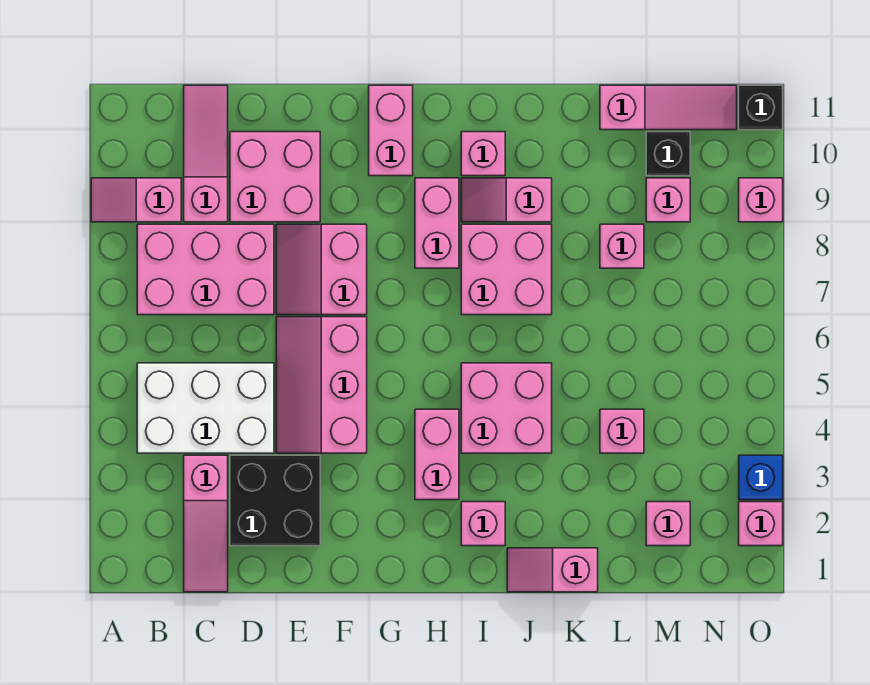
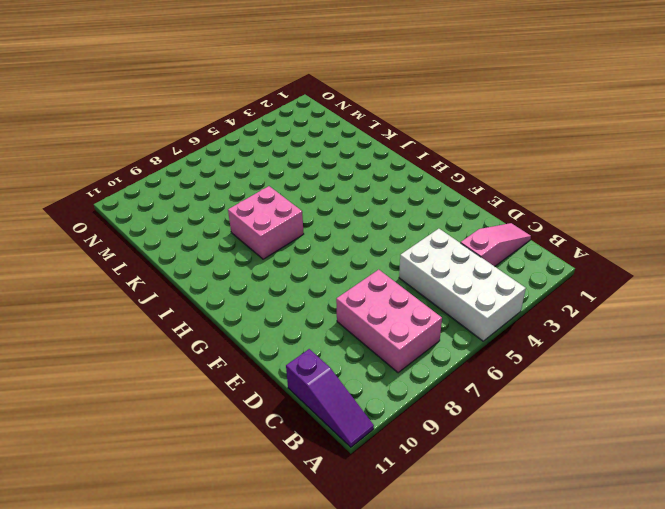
white 2x4 brick [399,229,526,341] -> white 2x3 brick [137,363,274,453]
purple 1x3 slope [286,349,374,447] -> pink 1x3 slope [184,85,228,222]
none -> pink 1x2 slope [91,178,181,222]
none -> black 2x2 brick [230,455,320,546]
none -> pink 2x2 brick [230,132,320,222]

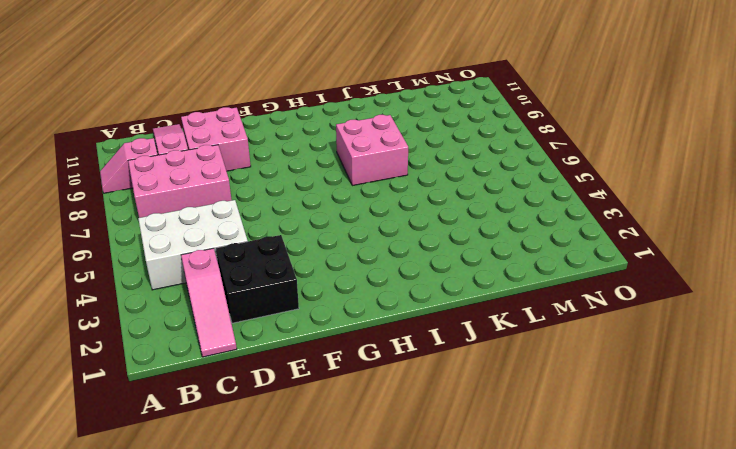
none -> pink 2x3 slope [276,317,367,453]
none -> pink 2x2 slope [276,224,367,315]
none -> pink 1x2 brick [369,85,413,176]

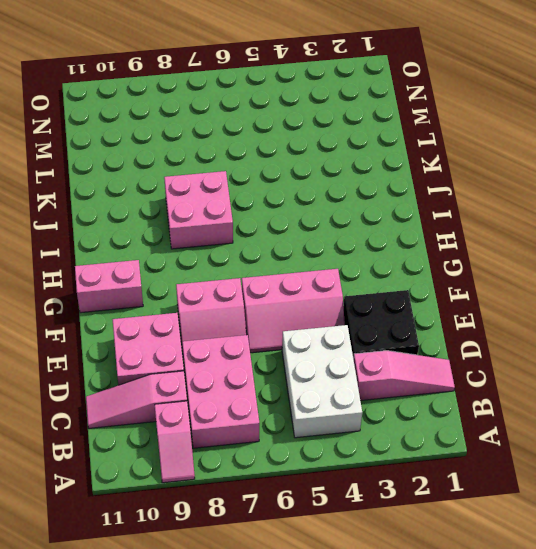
none -> pink 1x2 brick [415,409,459,500]
none -> pink 1x2 brick [415,178,459,268]
none -> pink 1x1 brick [461,502,505,546]

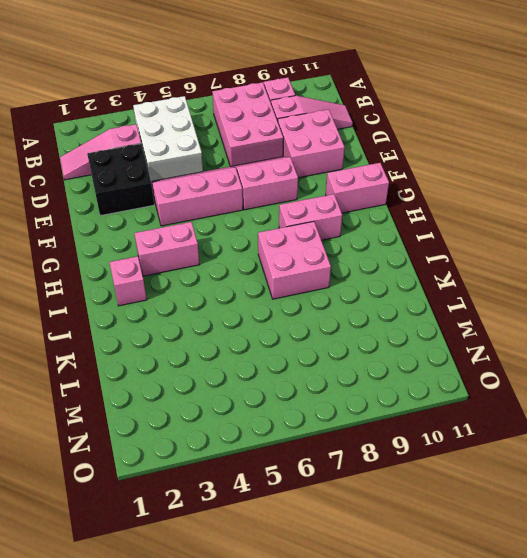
none -> pink 2x2 brick [461,363,552,453]
none -> pink 1x2 slope [461,178,552,222]
none -> pink 1x1 brick [461,132,505,176]

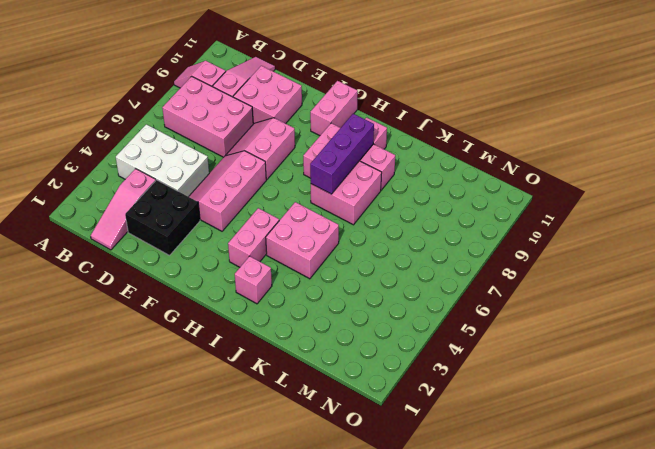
purple 1x3 brick [310,114,374,194] -> none
none -> pink 1x2 slope [507,548,598,592]
none -> pink 1x1 brick [600,409,644,453]
none -> pink 1x1 brick [600,224,644,268]

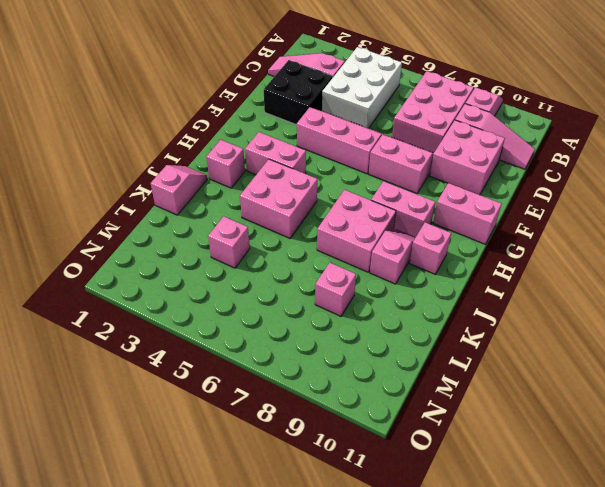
none -> pink 1x3 slope [600,85,737,130]
none -> pink 1x1 brick [646,502,690,546]
none -> pink 1x1 brick [646,178,690,222]

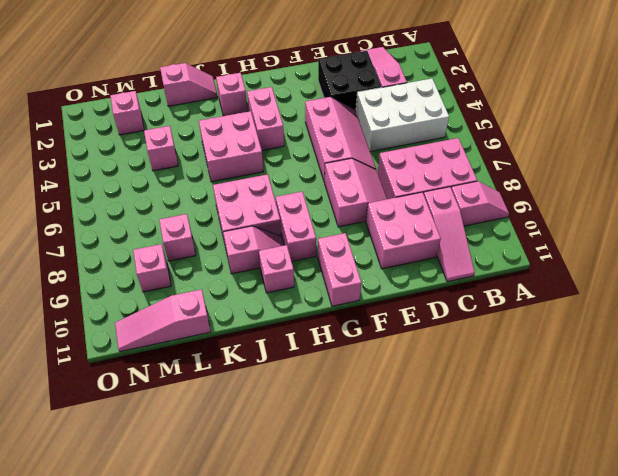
none -> black 1x1 brick [646,132,690,176]
none -> pink 1x1 brick [739,502,783,546]
none -> blue 1x1 brick [739,455,783,500]

